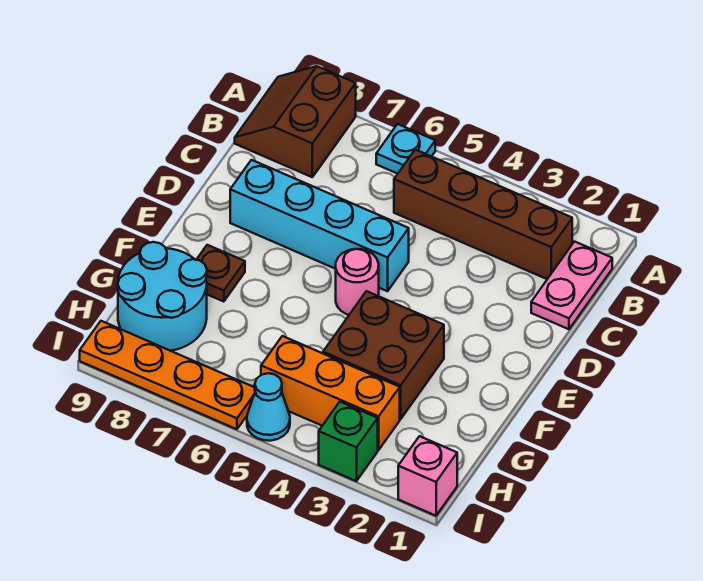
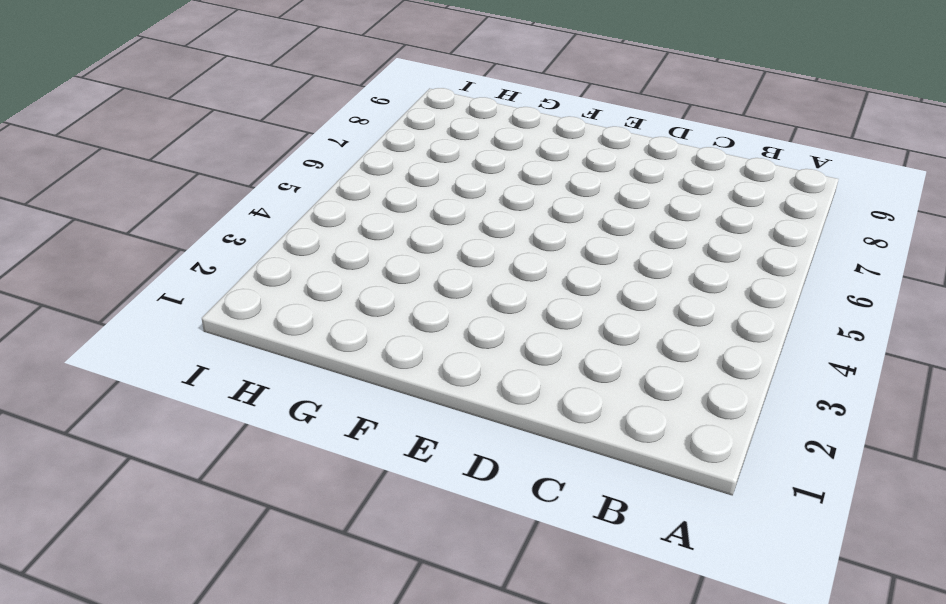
none -> cyan 1x1 plate [376,124,435,174]
none -> brown 2x2 slope [235,66,356,177]
none -> pink 1x2 plate [531,242,612,329]

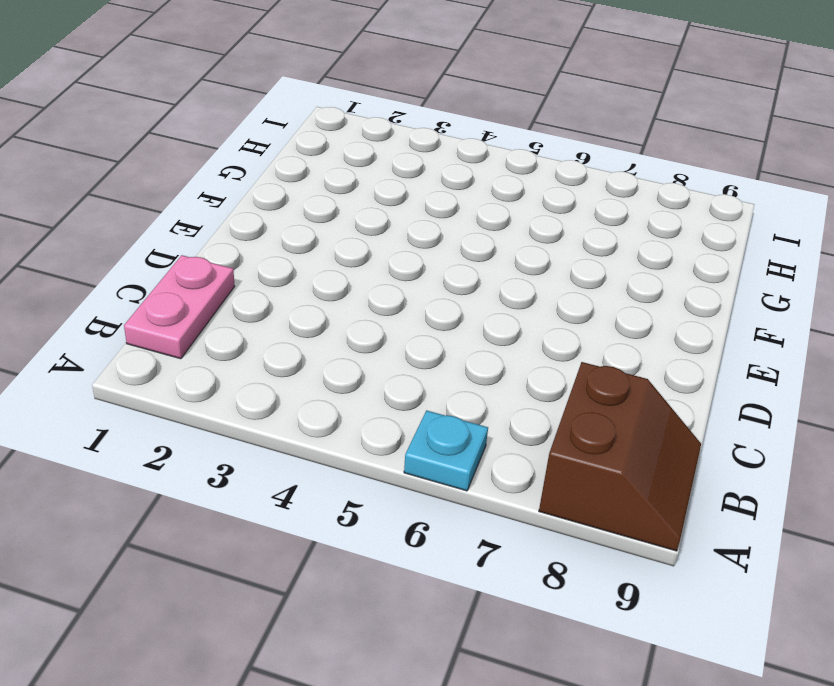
none -> brown 1x4 brick [394,150,572,279]
none -> cyan 1x4 brick [230,160,409,291]
none -> pink 1x1 round brick [336,249,379,315]

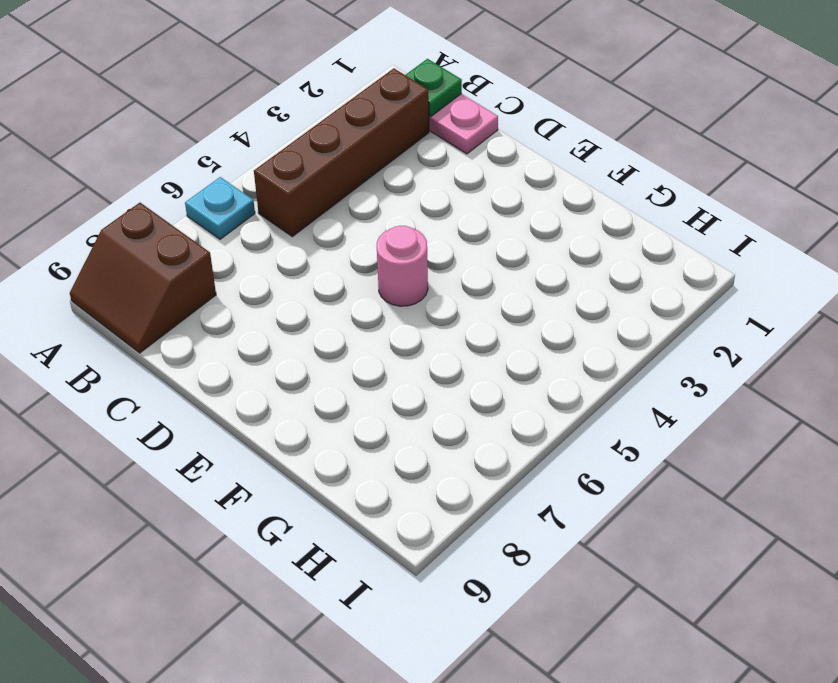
green 1x1 plate [406,59,462,117] -> none
none -> cyan 1x4 brick [230,160,409,291]
none -> brown 2x2 brick [323,291,444,419]
none -> brown 1x1 plate [196,245,245,302]

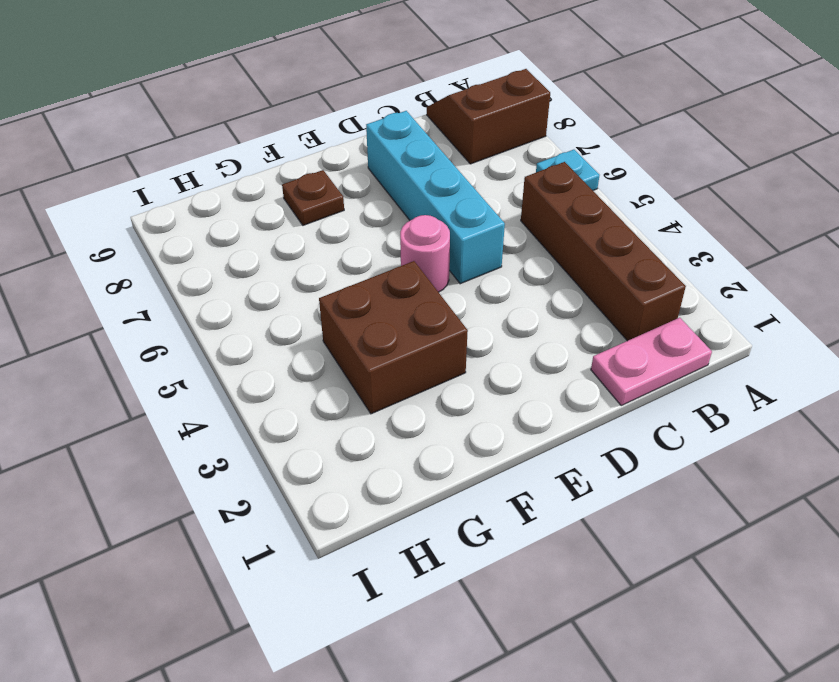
none -> cyan 2x2 round brick [118,242,207,351]
none -> orange 1x3 brick [261,336,400,450]
none -> pink 1x1 brick [398,436,457,516]

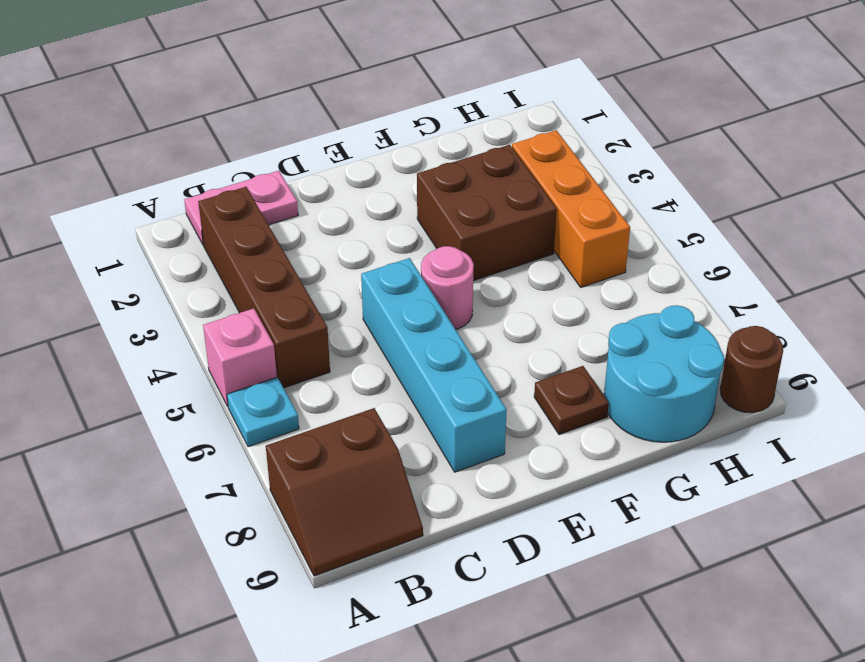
pink 1x1 brick [203,308,277,406] -> pink 1x1 brick moved to [398,436,457,516]
brown 1x1 round brick [720,326,783,413] -> orange 1x4 plate [80,321,255,429]
none -> green 1x1 brick [319,402,378,481]
none -> cyan 1x1 cone [247,373,290,441]

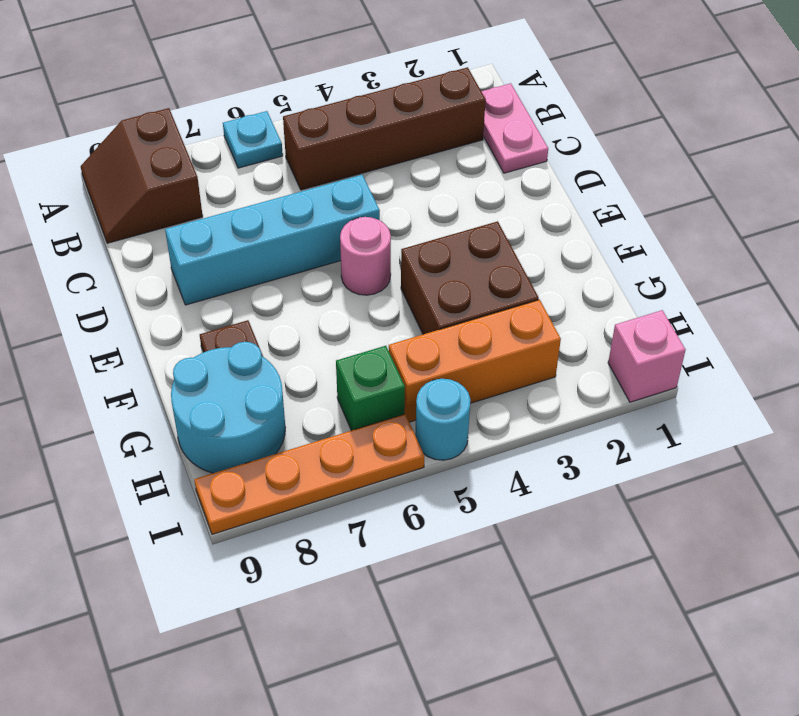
green 1x1 brick [336,346,405,431] -> green 1x1 brick moved to [319,402,378,481]
cyan 1x1 round brick [415,379,470,460] -> cyan 1x1 cone [247,373,290,441]

